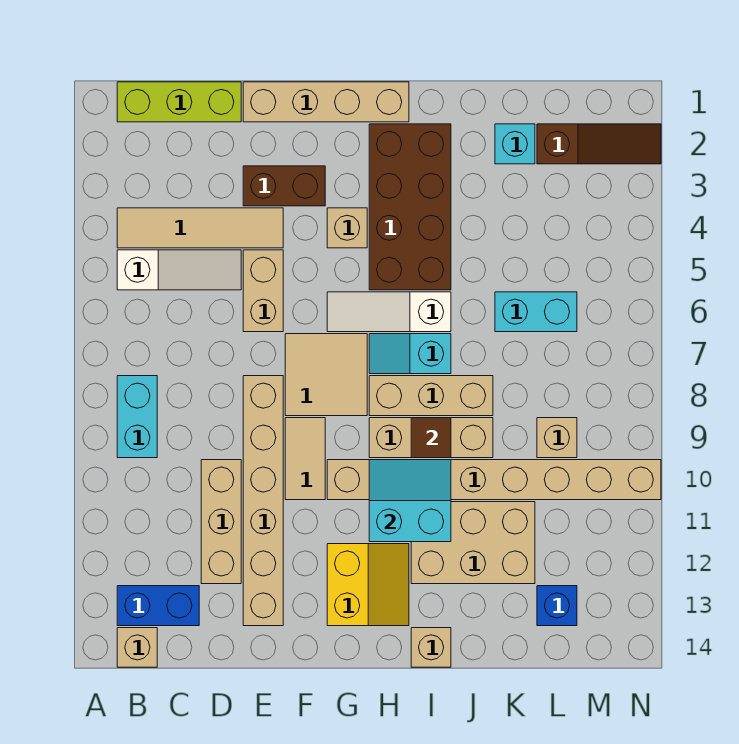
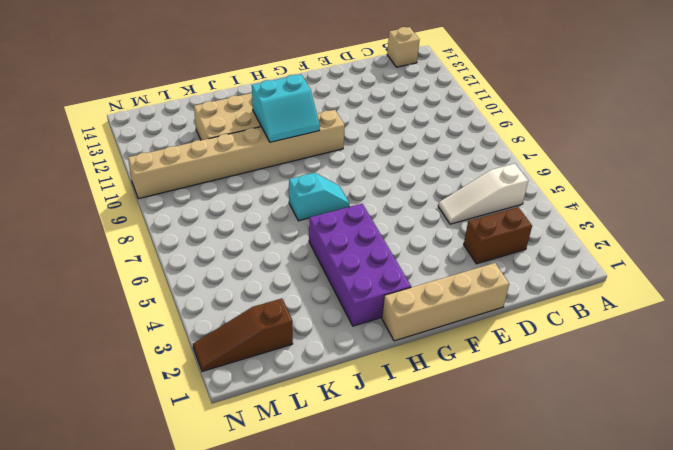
brown 1x2 brick [464,207,532,264] -> brown 1x2 brick moved to [243,166,325,206]
purple 2x4 brick [309,204,411,326] -> brown 2x4 brick [369,124,451,290]
none -> lime 1x3 brick [117,82,241,122]
none -> tan 1x4 tile [117,208,283,248]
none -> cyan 1x2 brick [117,376,157,458]
none -> blue 1x2 brick [117,586,199,626]

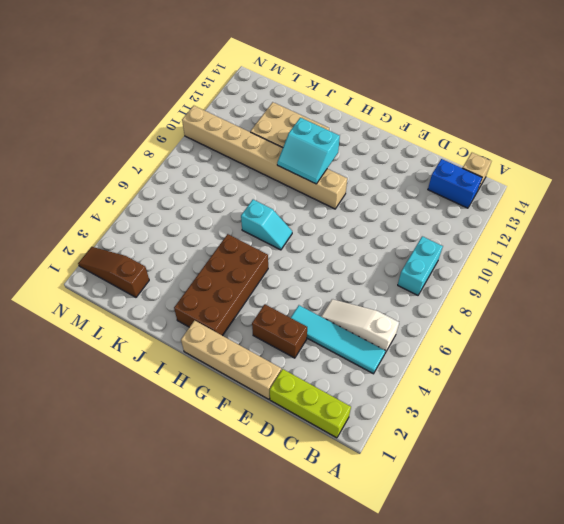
cyan 1x4 tile [291,305,385,374] -> tan 1x4 tile [117,208,283,248]
none -> tan 1x3 brick [201,460,241,584]
none -> tan 1x2 brick [243,250,283,332]
none -> tan 1x6 brick [243,376,283,626]
none -> tan 2x2 tile [285,334,367,416]

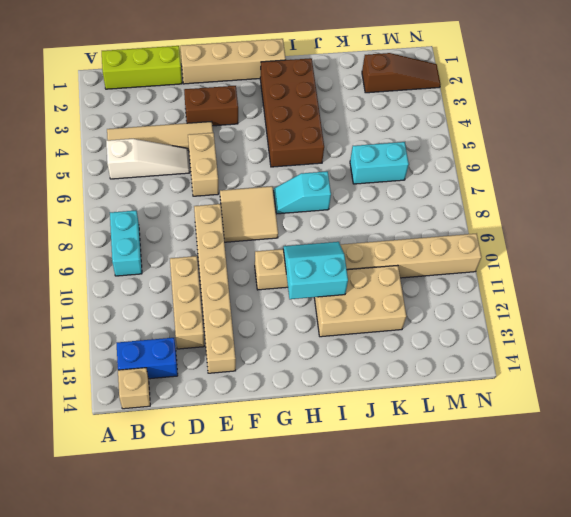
none -> tan 1x2 tile [285,418,325,500]
none -> tan 1x1 brick [327,208,367,248]
none -> white 1x3 slope [327,292,451,332]
none -> yellow 2x2 slope [327,544,409,626]

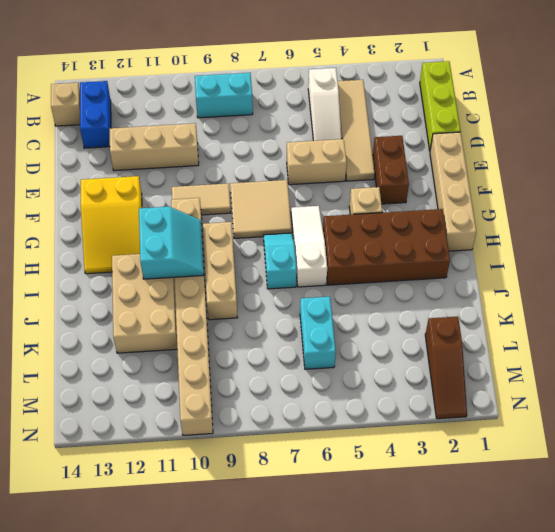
yellow 2x3 slope [81,176,142,274] -> yellow 2x2 slope [327,544,409,626]
none -> tan 1x6 brick [243,376,283,626]
none -> tan 1x3 brick [369,376,493,416]
none -> tan 1x1 brick [411,628,451,667]
none -> cyan 1x1 brick [495,124,535,164]

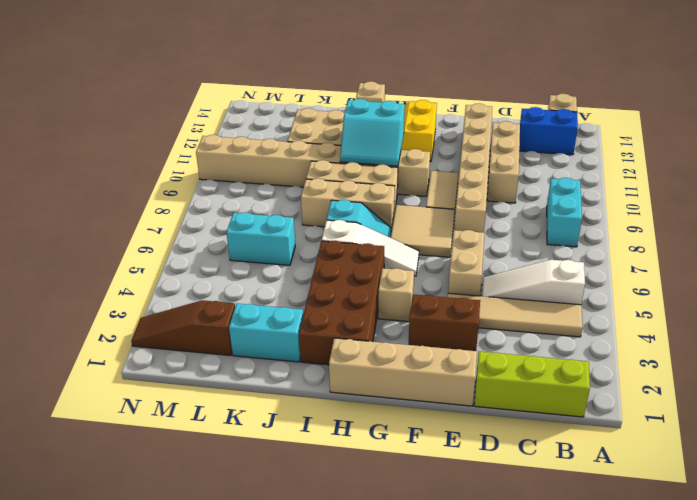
cyan 1x2 brick [229,304,303,362] -> cyan 1x1 brick [495,124,535,164]
none -> tan 1x1 brick [537,418,577,458]
none -> blue 1x1 brick [537,586,577,626]
none -> brown 1x1 tile [411,418,451,458]

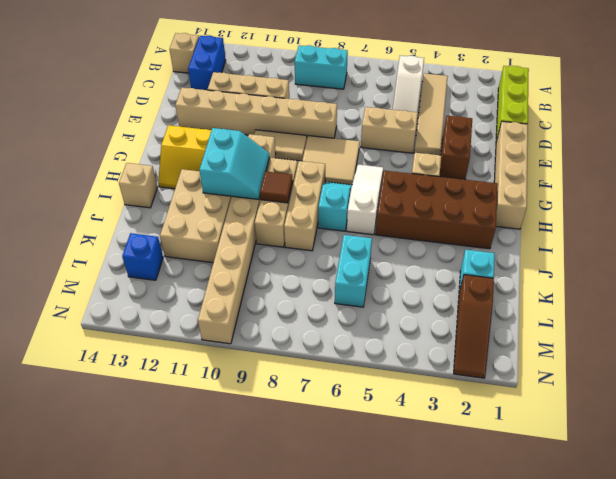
none -> tan 1x1 brick [537,418,577,458]

